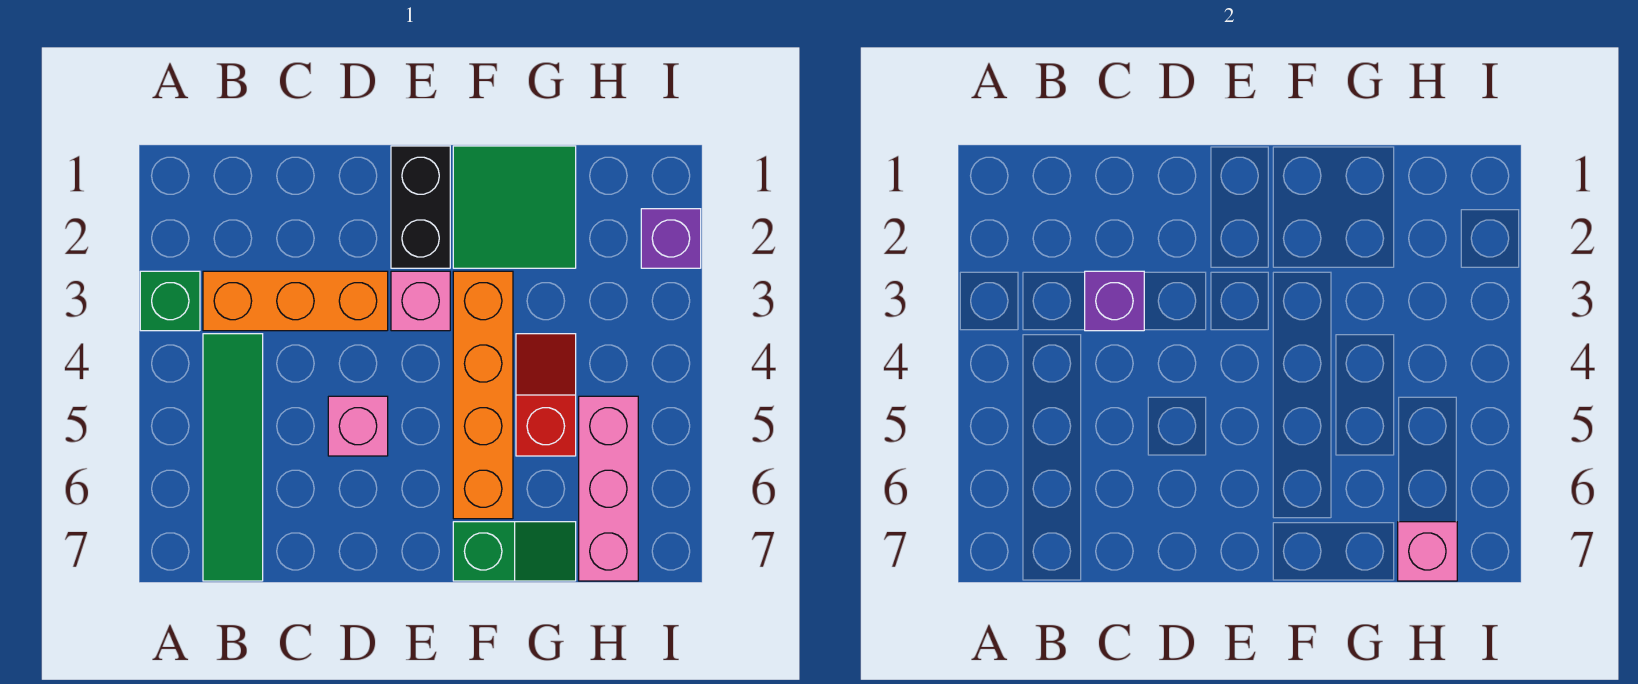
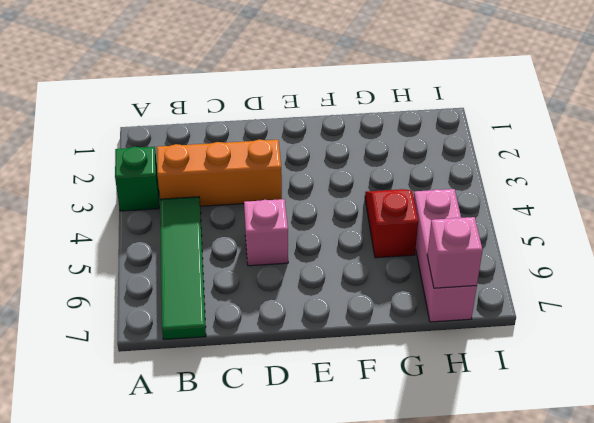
none -> black 1x2 brick [391,146,450,268]
none -> pink 1x1 brick [391,271,450,331]
none -> green 2x2 tile [453,146,576,268]

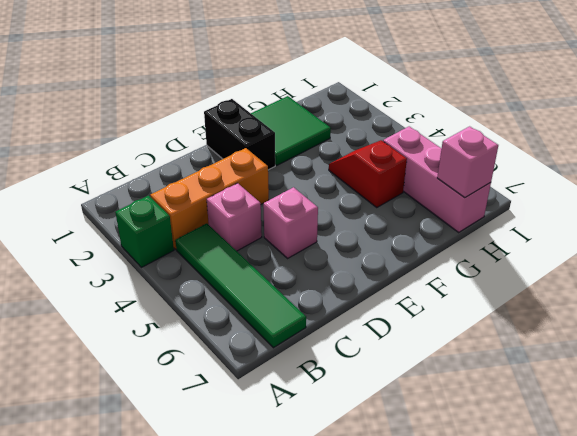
pink 1x1 brick [207,183,262,251] -> pink 1x1 brick moved to [391,271,450,331]
none -> orange 1x4 brick [453,271,513,519]
none -> green 1x2 slope [453,522,576,581]
none -> purple 1x1 brick [641,209,701,268]

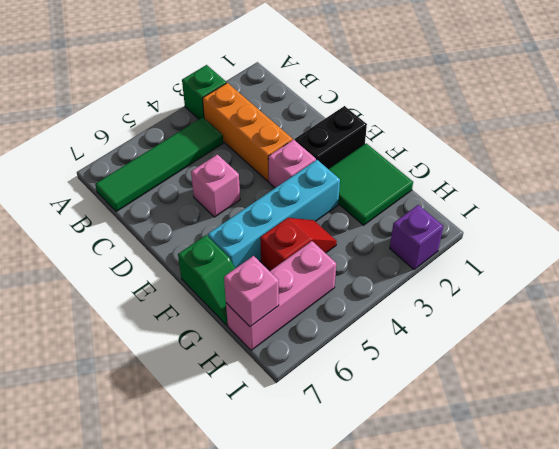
cyan 1x4 brick [208,160,340,268] -> orange 1x4 brick [453,271,513,519]
none -> purple 1x1 brick [1085,271,1144,331]

